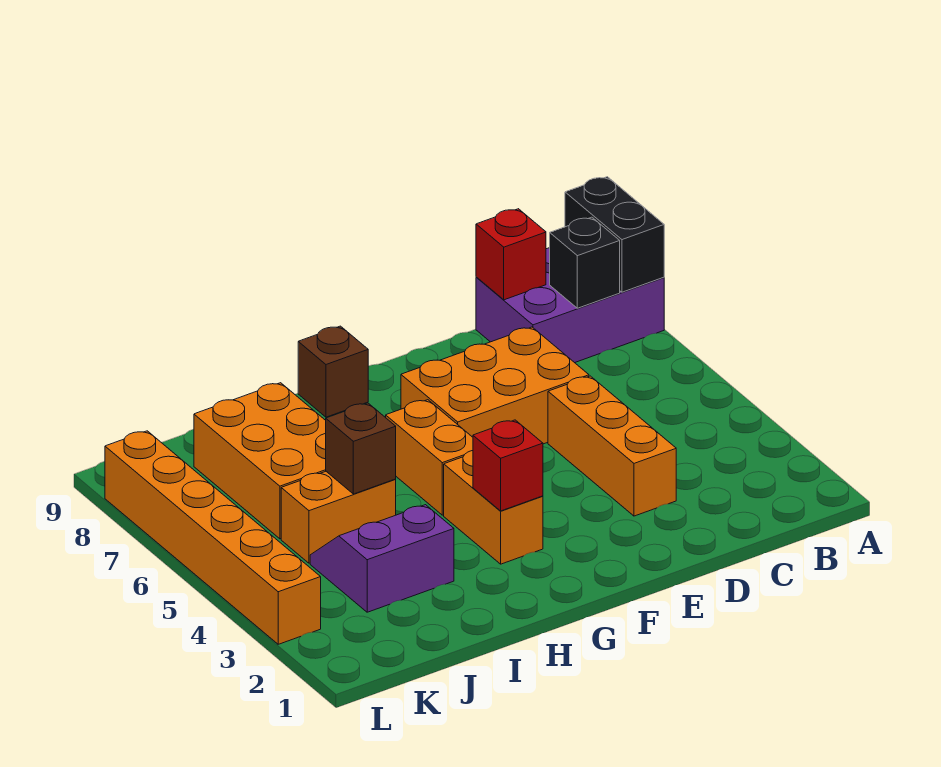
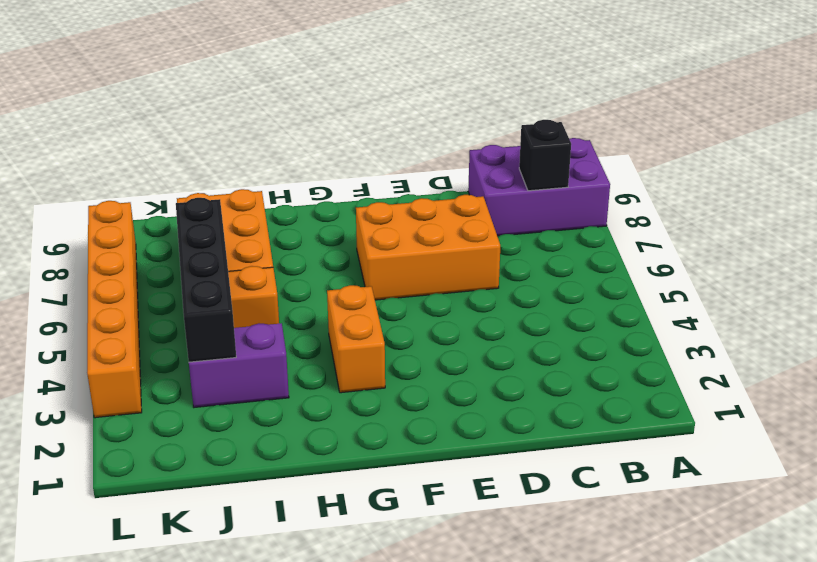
black 1x4 brick [176,198,236,362] -> none
none -> orange 1x3 brick [548,376,676,516]
none -> orange 1x2 brick [386,400,473,515]
none -> brown 1x1 brick [298,326,368,417]

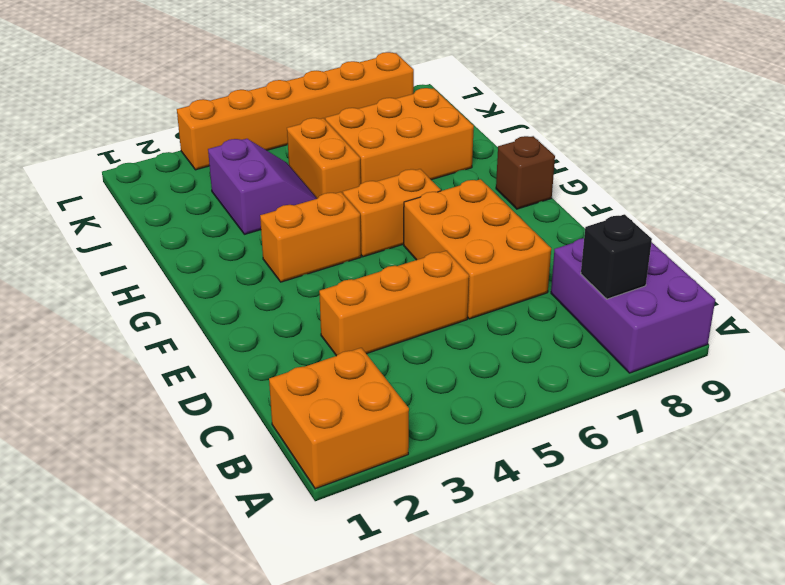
orange 2x2 brick [269,348,409,489] -> none
none -> black 1x2 brick [565,177,664,292]
none -> red 1x1 brick [476,209,546,300]
none -> red 1x1 brick [473,420,543,511]

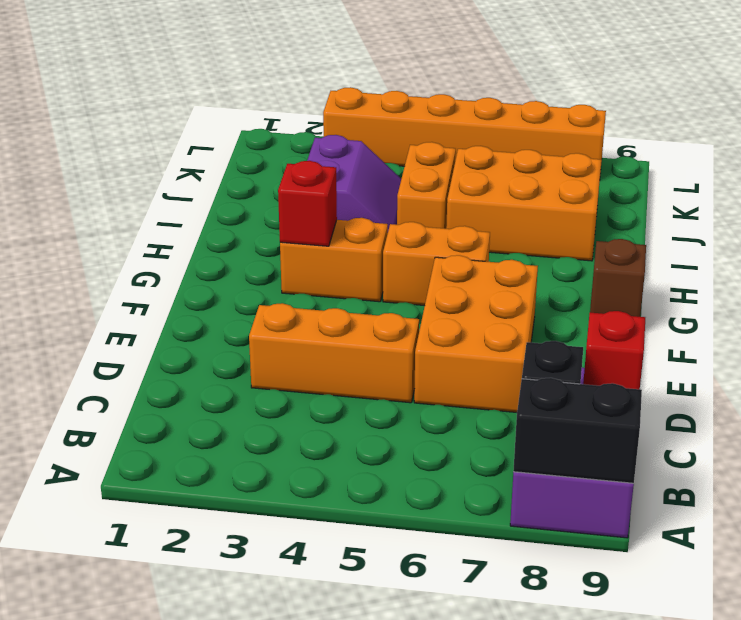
none -> brown 1x1 brick [326,403,396,494]

